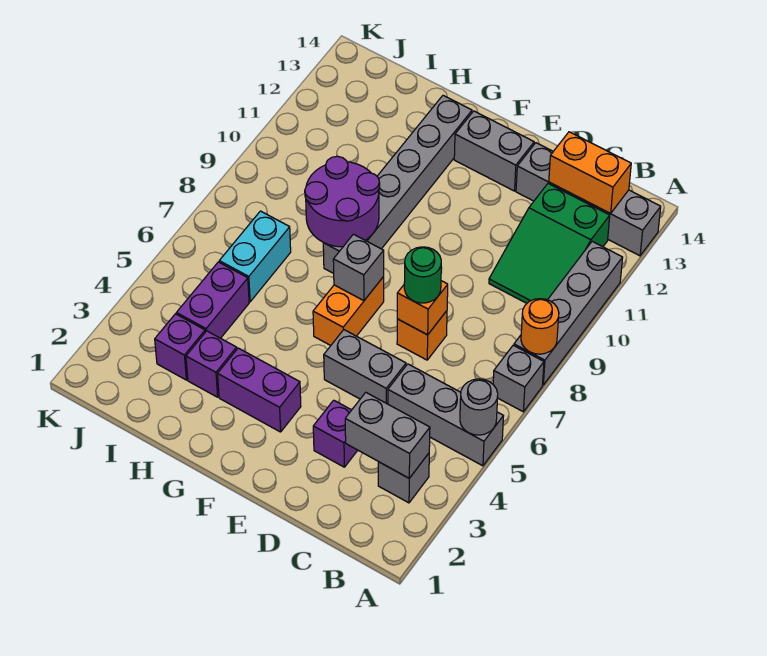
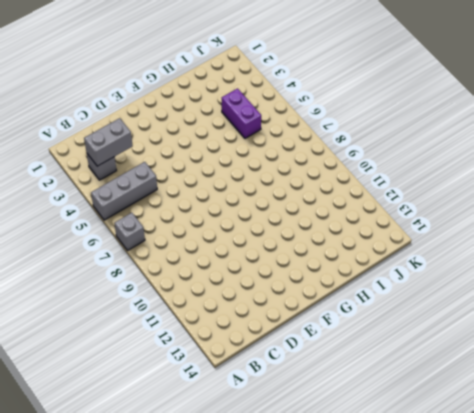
none -> grey 1x4 brick [514,241,623,385]
none -> grey 1x4 brick [516,143,661,256]
none -> green 2x3 slope [489,184,610,303]

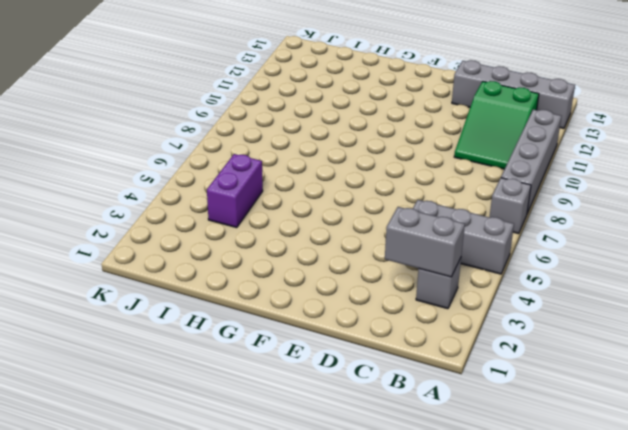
none -> purple 1x1 brick [313,400,358,467]
none -> grey 1x2 brick [324,330,406,404]
none -> orange 1x1 brick [397,311,447,360]

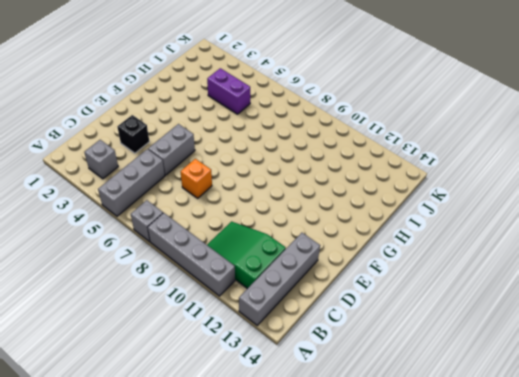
black 1x1 brick [117,115,149,153] -> purple 1x1 brick [313,400,358,467]
none -> grey 1x2 brick [454,111,534,191]
none -> purple 1x2 brick [218,348,301,432]
none -> orange 1x2 brick [313,277,384,345]

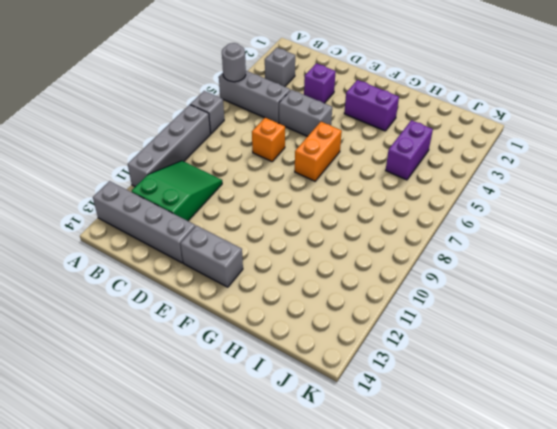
none -> grey 1x6 brick [323,95,472,273]
none -> purple 1x1 brick [186,331,237,397]
none -> purple 1x1 brick [155,314,205,380]

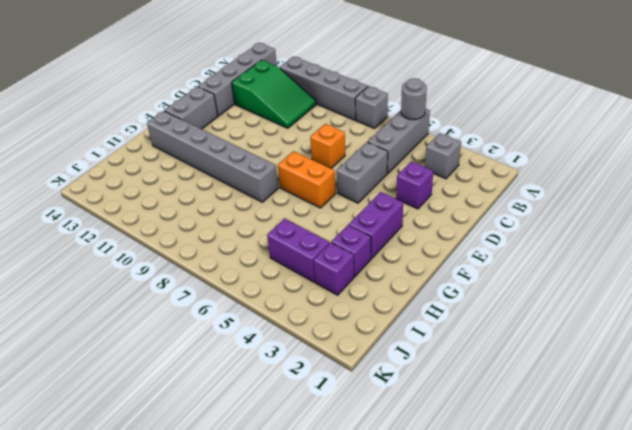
none -> cyan 1x2 brick [219,211,291,302]
none -> orange 1x1 round brick [521,299,559,354]
none -> grey 1x2 brick [345,392,430,478]

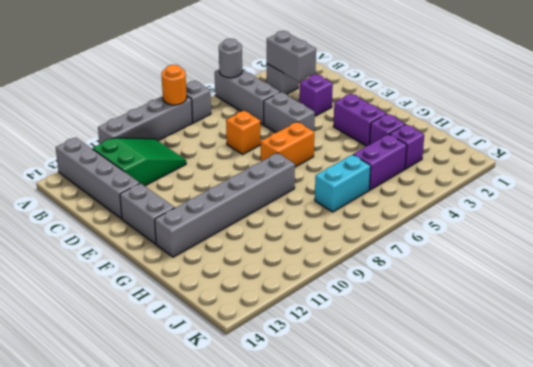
none -> orange 1x2 brick [549,132,631,214]
none -> orange 1x1 brick [397,281,448,335]
none -> grey 1x1 brick [333,234,384,301]

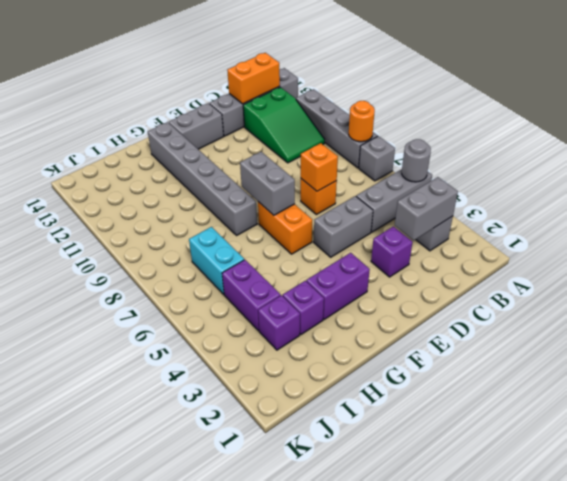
grey 1x2 brick [240,152,295,215] -> grey 1x1 brick [333,234,384,301]
none -> purple 2x2 round brick [305,156,380,247]
none -> green 1x1 round brick [404,247,441,303]

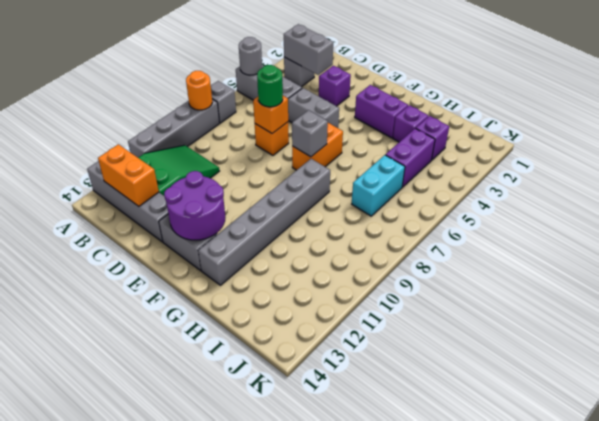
purple 2x2 round brick [164,171,226,240] -> purple 2x2 round brick moved to [305,156,380,247]

